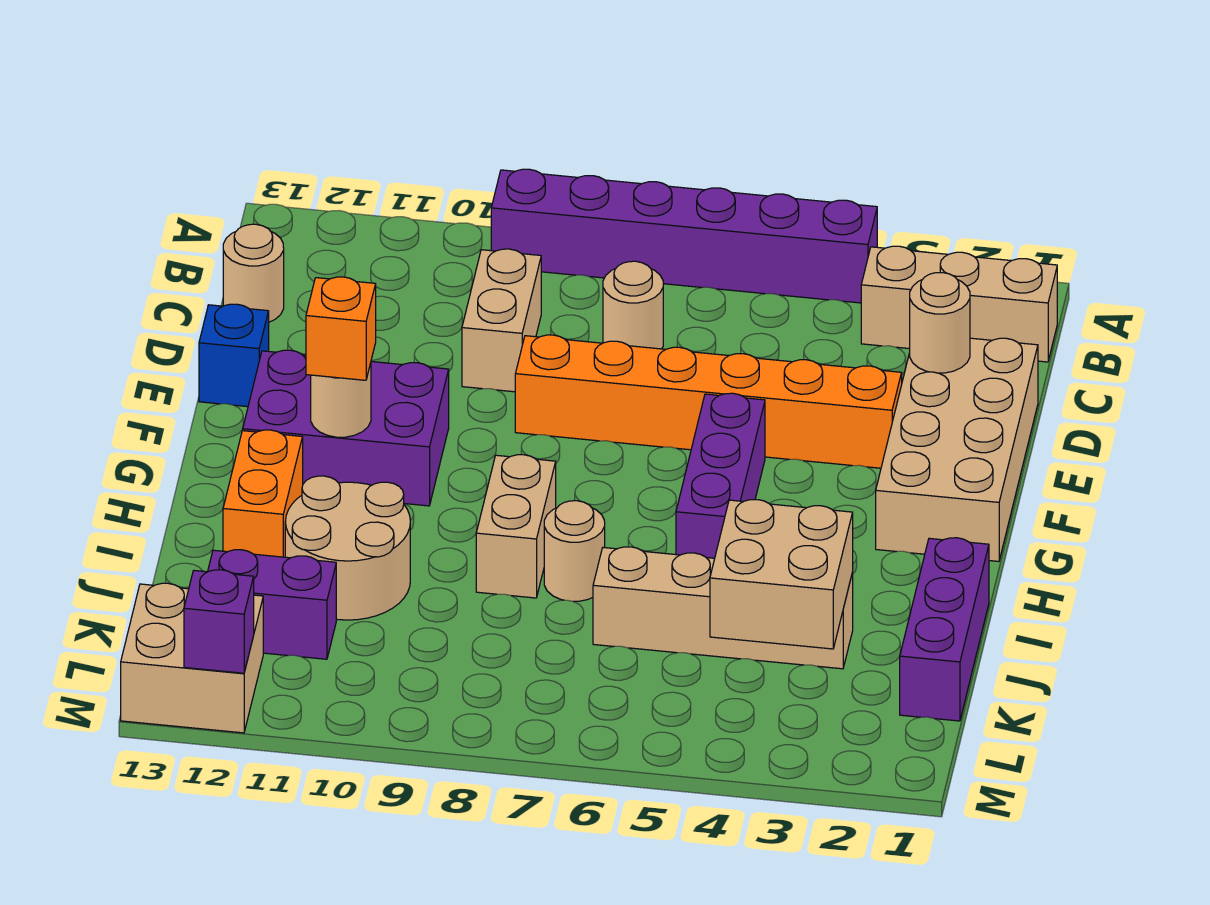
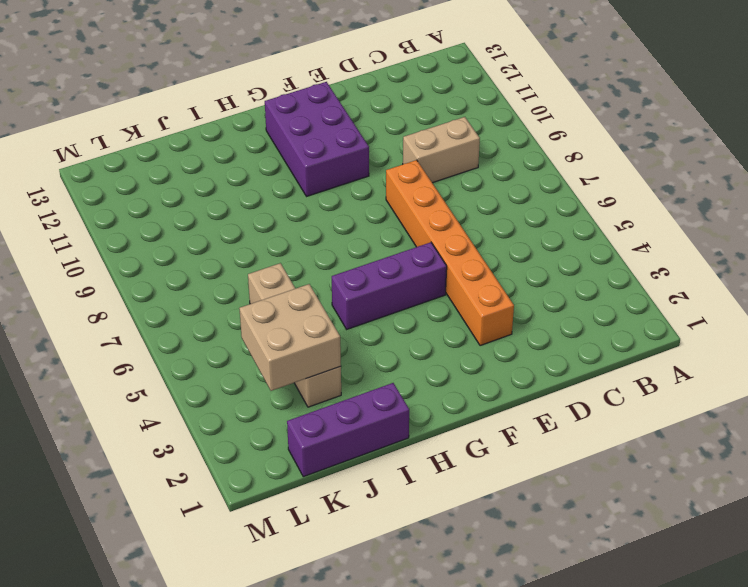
none -> purple 1x6 brick [491,169,877,303]
none -> tan 1x3 brick [861,246,1057,362]
none -> tan 1x1 round brick [603,261,663,349]

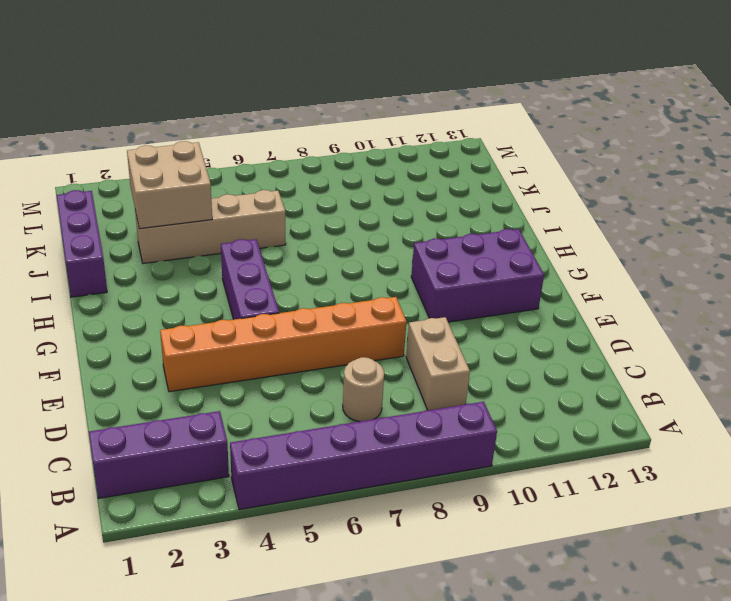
purple 1x3 brick [89,411,229,498] -> tan 1x3 brick [861,246,1057,362]
none -> tan 1x1 round brick [223,224,284,322]
none -> tan 2x4 brick [876,338,1038,561]
none -> blue 1x1 brick [199,304,269,407]

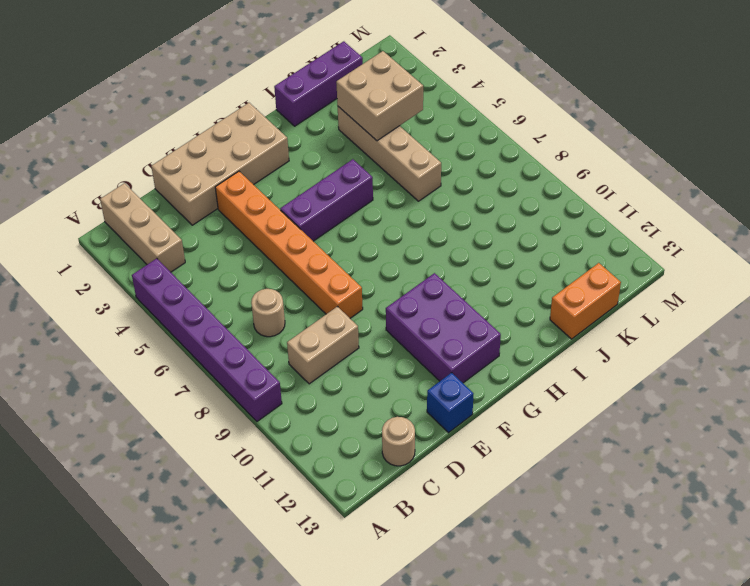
orange 1x2 brick [550,263,621,339] -> orange 1x2 brick moved to [223,430,303,557]
none -> tan 1x2 brick [476,455,556,598]
none -> tan 1x1 round brick [544,501,605,601]
none -> tan 2x2 round brick [285,476,410,620]

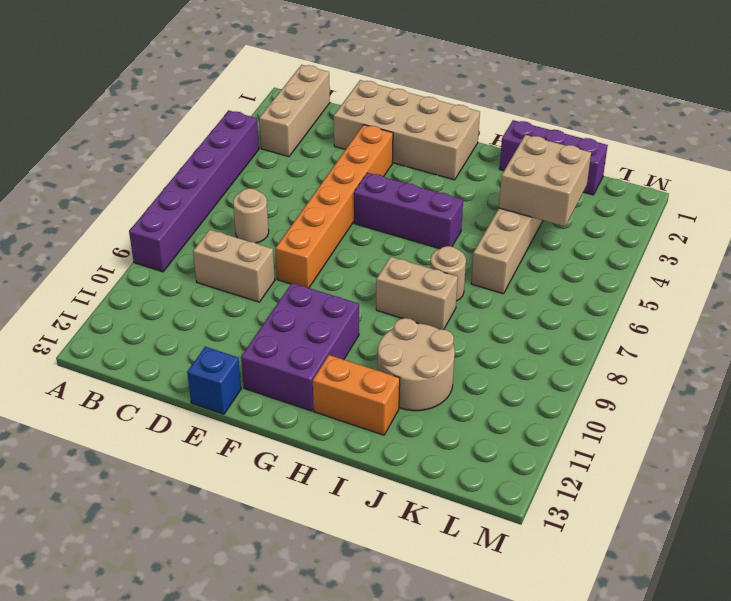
none -> tan 1x1 round brick [223,224,284,322]
none -> purple 1x2 brick [208,550,336,659]
none -> tan 2x2 brick [121,583,263,733]

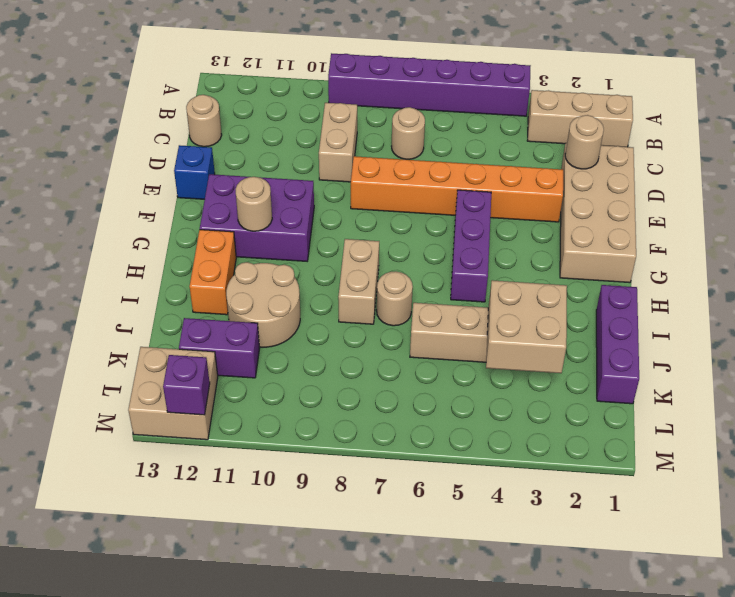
none -> orange 1x1 brick [306,277,376,380]

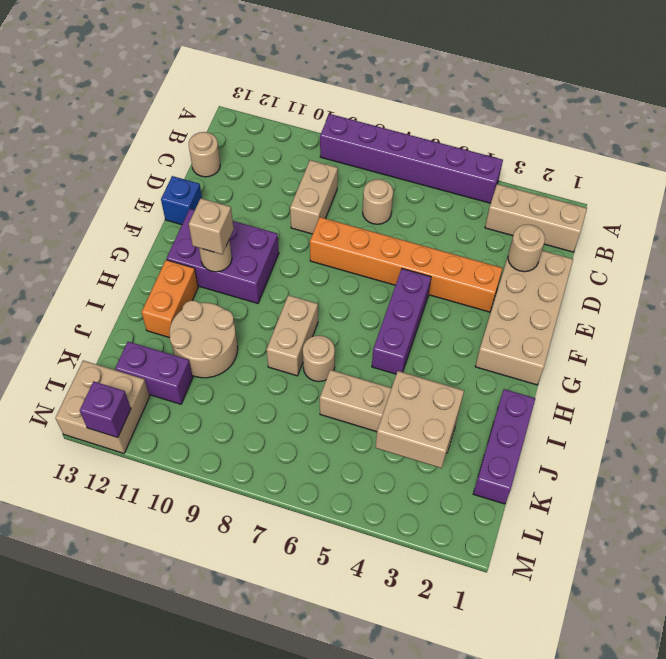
tan 1x1 brick [189,198,234,254] -> orange 1x1 brick [306,277,376,380]

